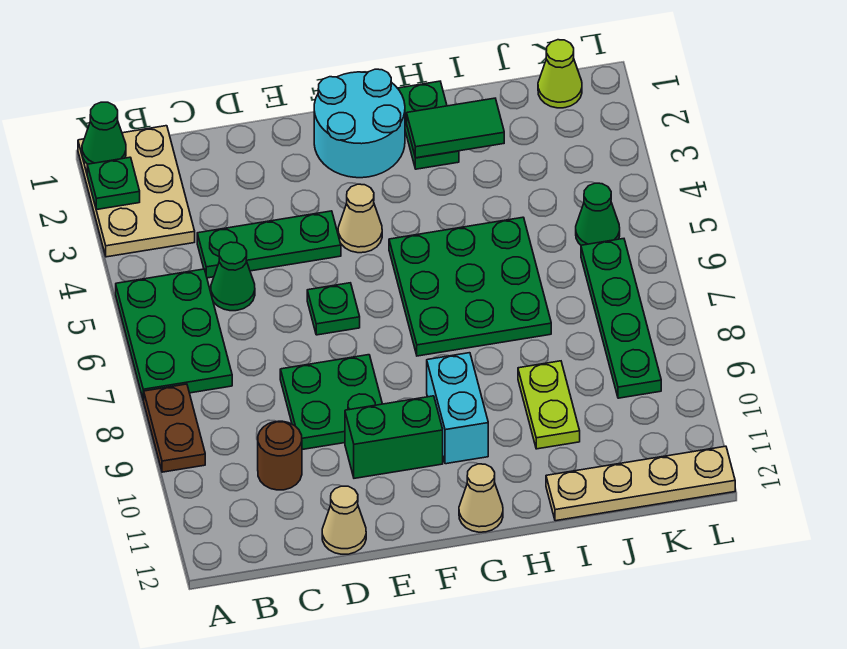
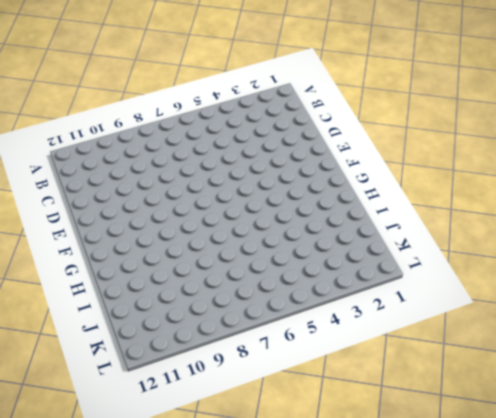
none -> tan 2x3 plate [78,126,195,257]
none -> green 2x3 plate [116,269,232,400]
none -> brown 1x2 plate [144,384,205,472]

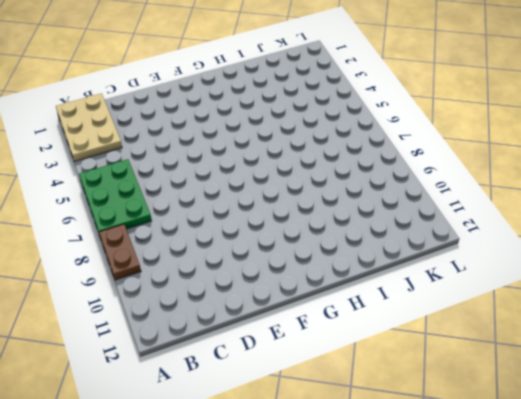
none -> green 1x3 plate [197,211,341,278]
none -> green 1x1 cone [211,242,255,311]
none -> brown 1x1 round brick [258,421,302,490]

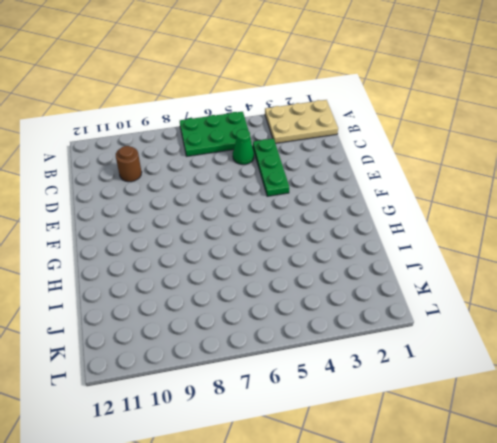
none -> brown 1x2 plate [144,384,205,472]
none -> green 2x2 plate [280,355,382,450]
none -> tan 1x1 cone [322,486,366,554]

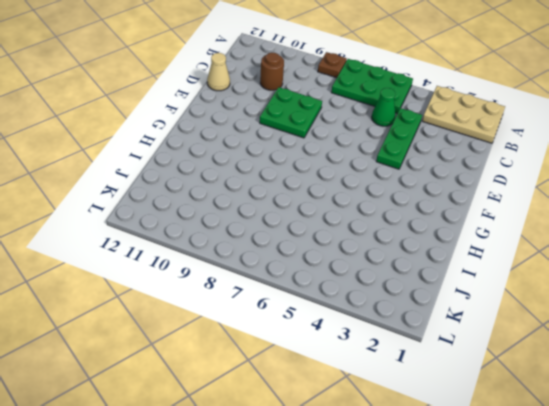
brown 1x1 plate [318,52,347,78] -> brown 1x2 plate [144,384,205,472]
none -> green 1x1 plate [307,283,360,335]
none -> green 1x2 brick [345,396,443,478]
none -> cyan 2x2 round brick [314,69,405,178]

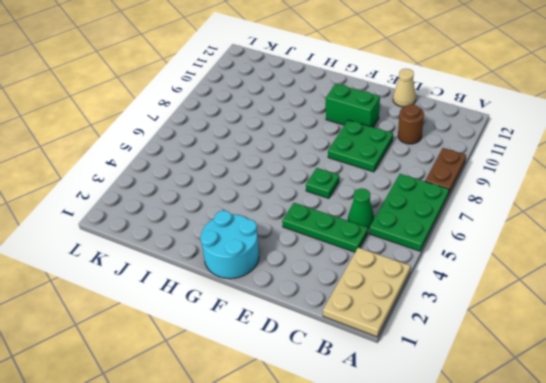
none -> tan 1x1 cone [338,184,382,253]
none -> green 3x3 plate [389,217,551,356]
none -> cyan 1x2 brick [427,353,488,464]

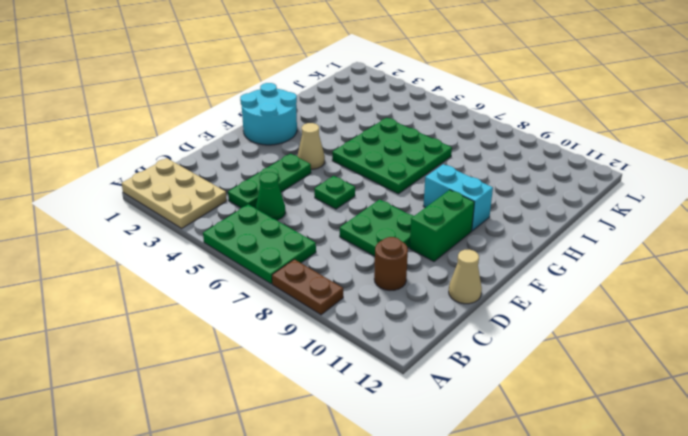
none -> tan 1x1 cone [459,464,503,532]
none -> green 1x2 plate [398,81,459,169]
none -> lime 1x2 plate [518,361,580,449]

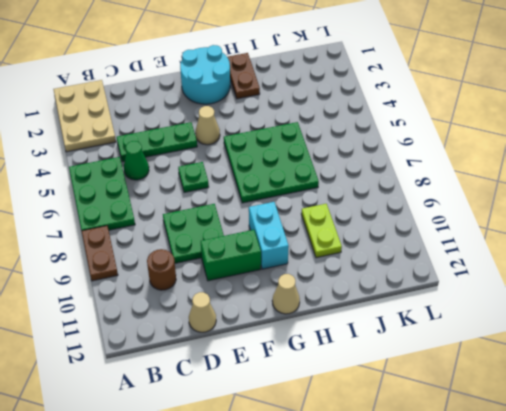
brown 1x2 plate [227,53,260,99] -> green 1x2 plate [398,81,459,169]
none -> tan 1x4 plate [546,446,735,521]
none -> lime 1x1 cone [538,40,582,108]
none -> green 1x1 cone [576,183,620,245]

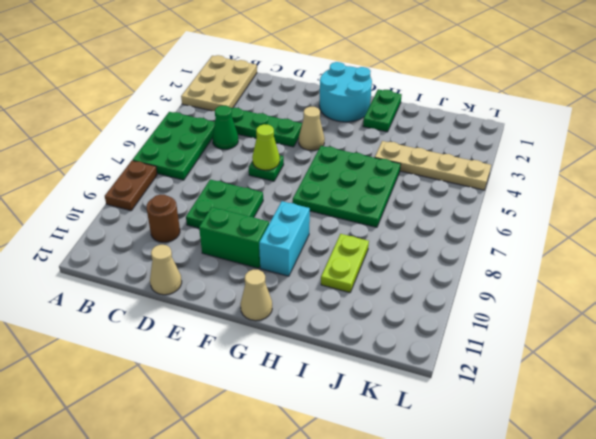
lime 1x1 cone [252,124,280,170] -> lime 1x1 cone moved to [538,40,582,108]
tan 1x4 plate [375,141,491,190] -> tan 1x4 plate moved to [546,446,735,521]
none -> green 1x1 cone [576,183,620,245]
none -> green 1x4 plate [581,239,661,398]
none -> green 1x1 cone [82,102,126,164]

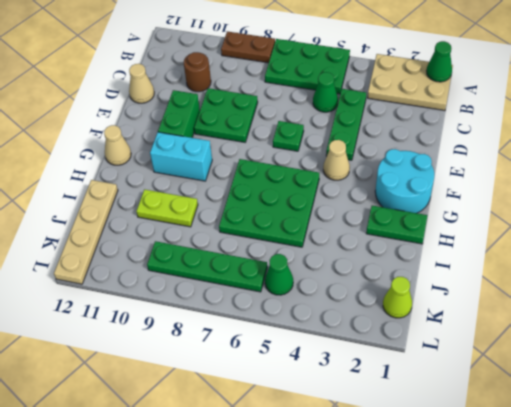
none -> green 1x1 plate [87,157,140,210]
none -> green 1x2 tile [407,98,504,158]

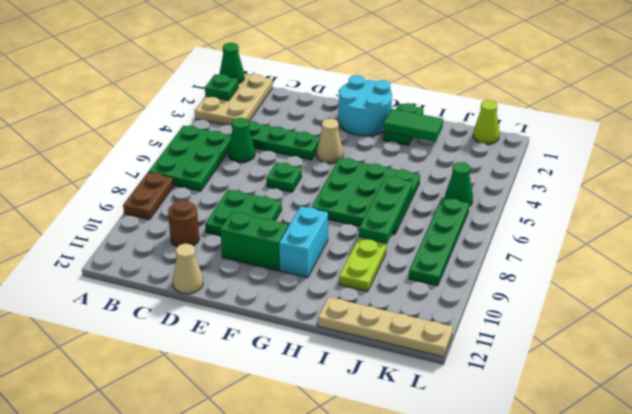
green 1x3 plate [359,176,413,243] -> none
none -> tan 1x1 cone [459,464,503,532]

